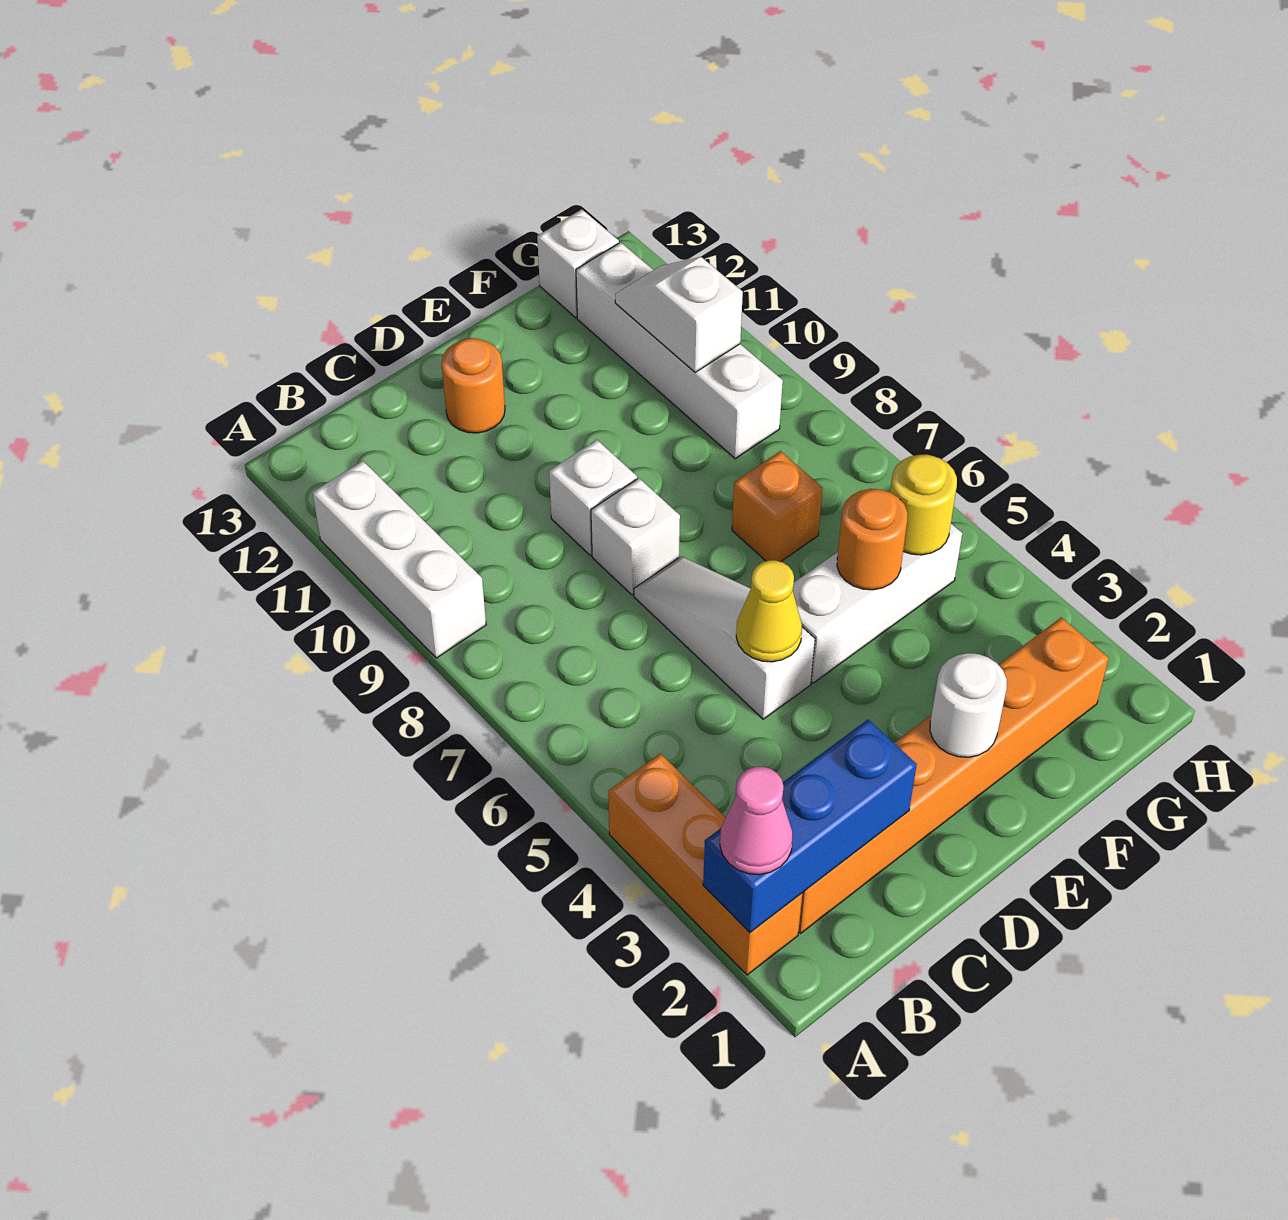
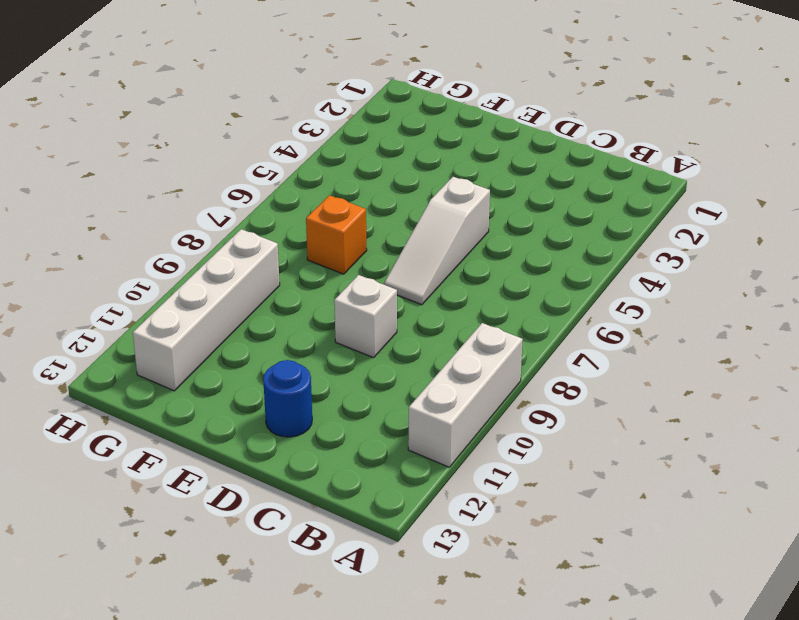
blue 1x1 round brick [263,360,312,437] -> orange 1x1 round brick [442,338,505,433]
none -> orange 1x3 brick [608,753,802,975]
none -> orange 1x6 brick [799,617,1109,933]
none -> white 1x1 brick [591,478,680,595]

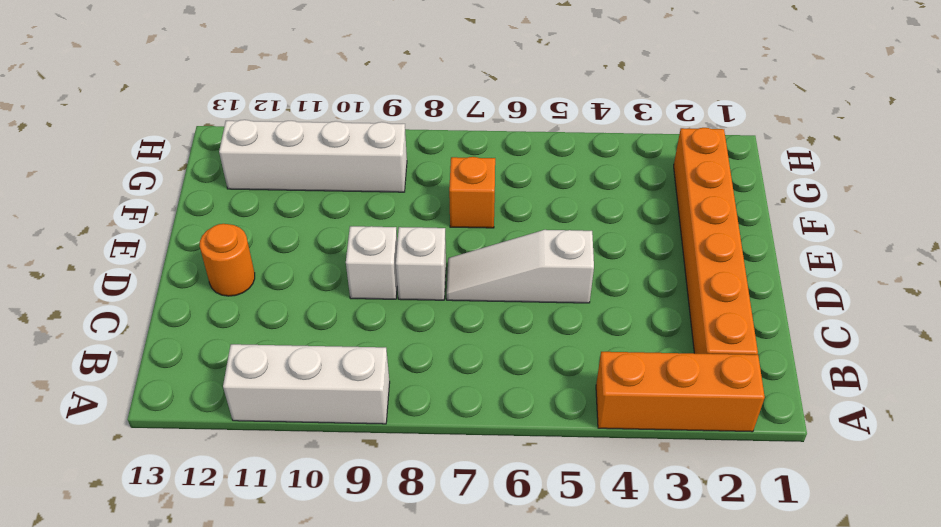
none -> white 1x3 brick [793,524,962,683]
none -> white 1x1 brick [537,209,619,317]
none -> blue 1x3 brick [703,720,917,932]

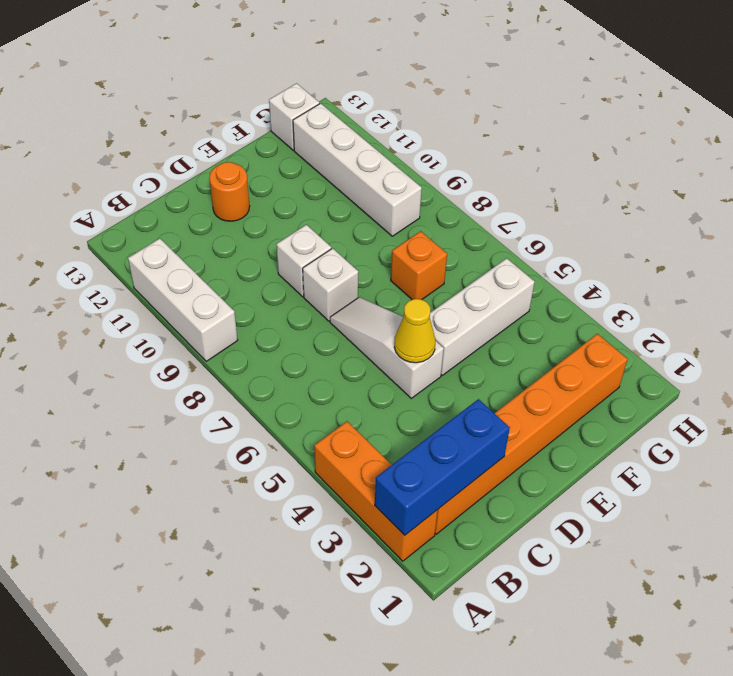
none -> white 1x1 round brick [930,653,1007,757]
none -> orange 1x1 round brick [837,489,908,590]
none -> yellow 1x1 round brick [890,455,957,555]

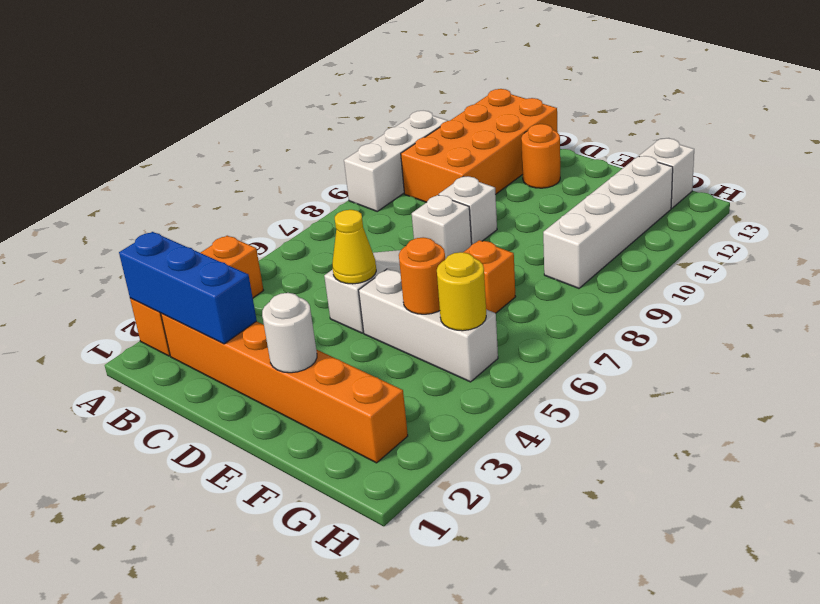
orange 2x4 brick [401,89,558,202] -> none
none -> white 1x2 slope [615,257,743,372]
none -> pink 1x1 cone [720,767,793,875]

